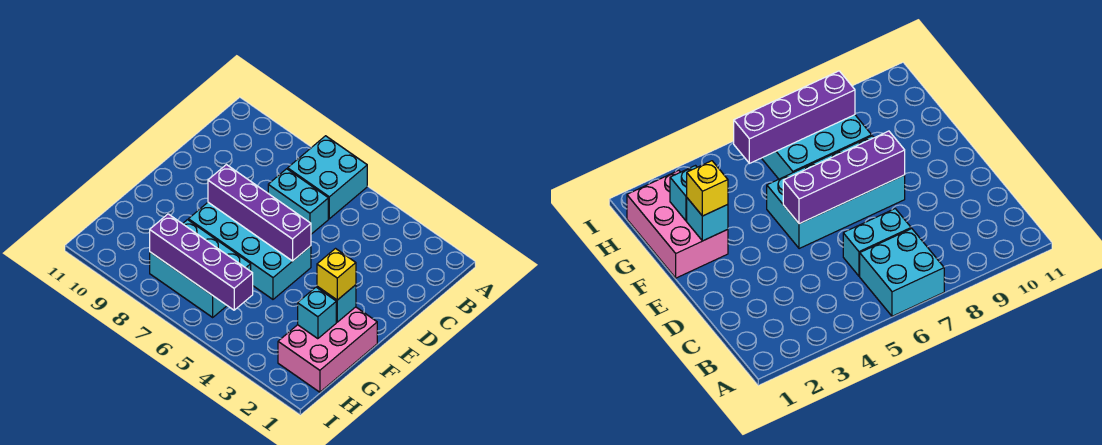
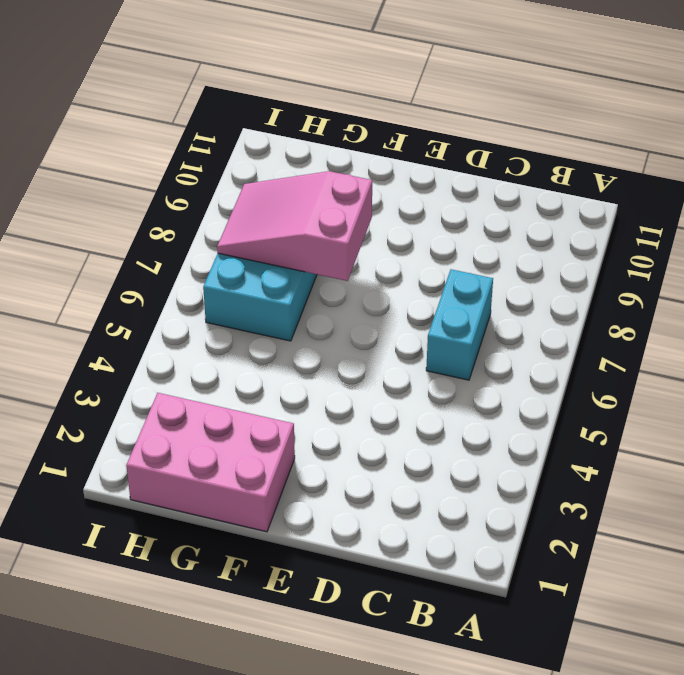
pink 2x3 slope [217,171,372,281] -> purple 1x4 brick [150,214,253,310]
none -> cyan 2x2 brick [288,136,367,219]
none -> cyan 2x4 brick [188,202,311,299]

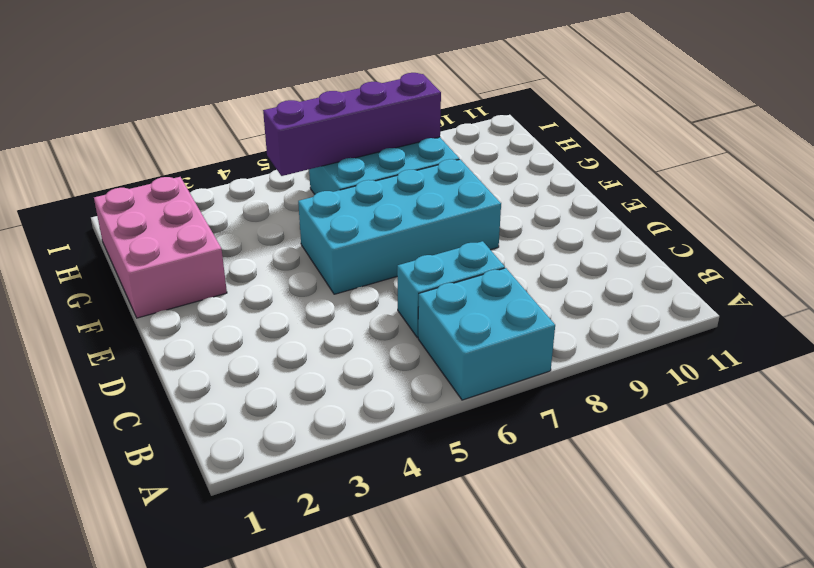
none -> purple 1x4 brick [208,165,311,261]
none -> cyan 1x1 brick [317,285,356,322]

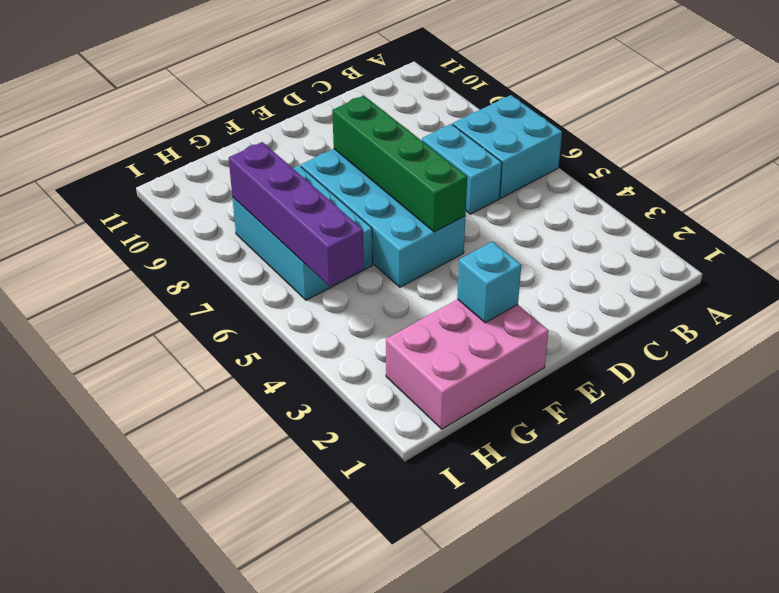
green 1x4 brick [332,96,467,232] -> purple 1x4 brick [208,165,311,261]
none -> cyan 1x1 brick [298,287,336,339]
none -> yellow 1x1 brick [317,249,356,300]

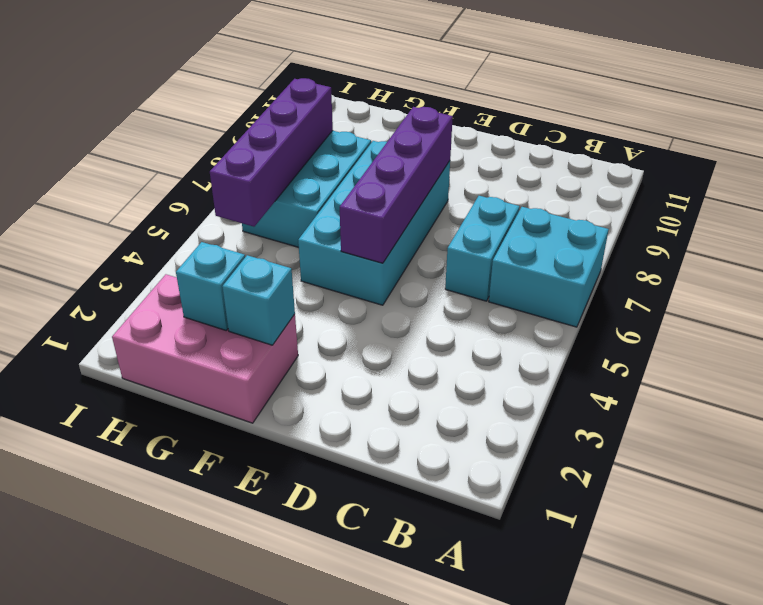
none -> yellow 1x1 brick [317,249,356,300]

